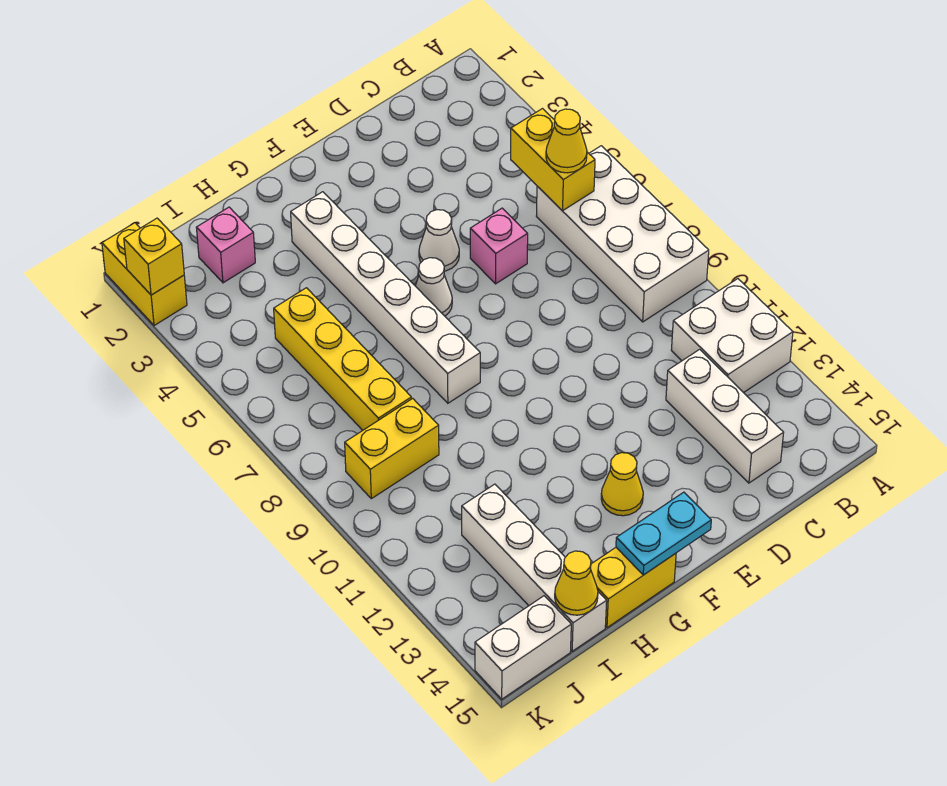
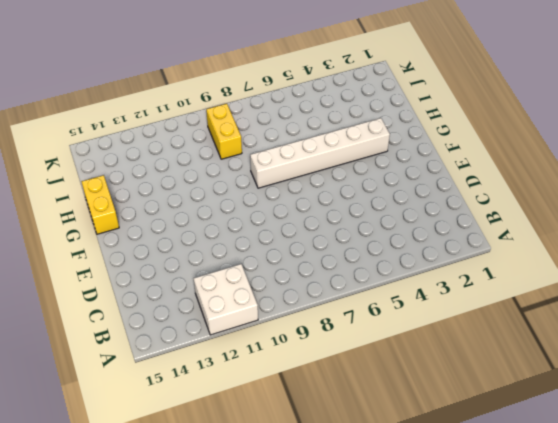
none -> white 2x4 brick [536,146,709,322]
none -> white 1x3 brick [666,349,784,483]
none -> pink 1x1 brick [470,208,528,284]

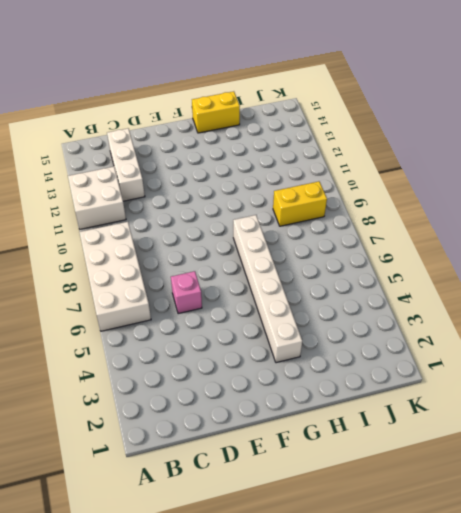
none -> white 1x1 cone [419,210,459,271]
none -> white 1x1 cone [415,258,452,316]
none -> yellow 1x1 cone [601,453,643,516]

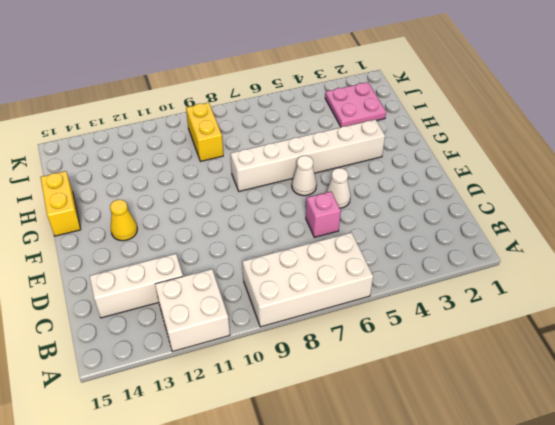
pink 2x2 plate [325,82,386,127] -> pink 1x1 brick [196,207,255,283]
none -> yellow 1x4 brick [274,288,411,430]
none -> white 1x4 brick [462,484,607,651]
none -> white 1x2 brick [475,596,571,699]

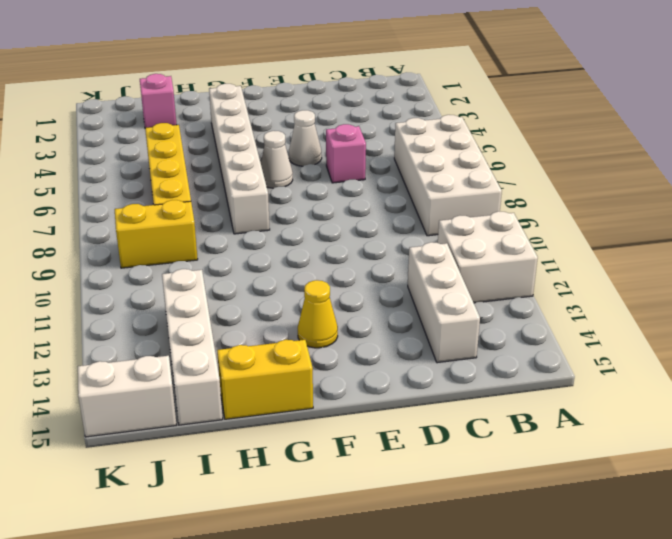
none -> yellow 1x2 brick [102,223,187,326]
none -> yellow 1x2 brick [511,109,595,211]
none -> cyan 1x2 plate [616,492,711,575]

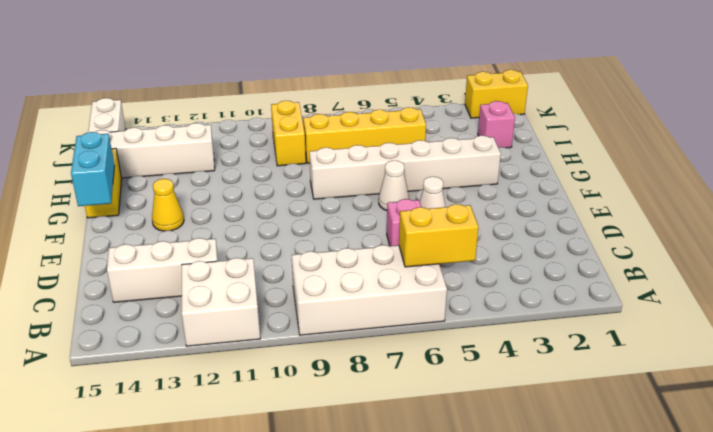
cyan 1x2 brick [71,132,115,206] -> cyan 1x2 plate [616,492,711,575]
none -> yellow 1x1 cone [555,551,598,615]
none -> yellow 1x1 brick [124,218,184,295]
none -> yellow 1x1 cone [546,109,587,173]

